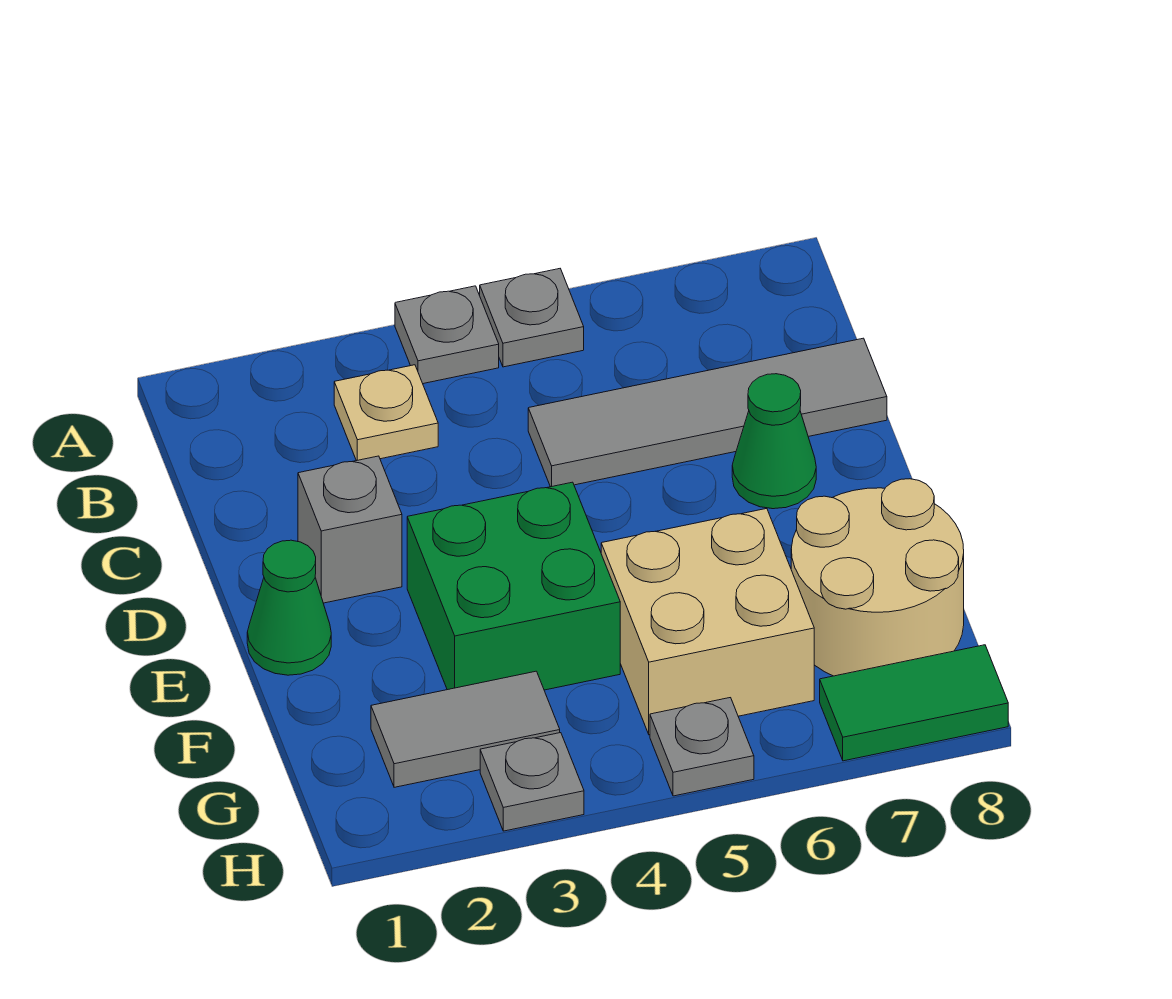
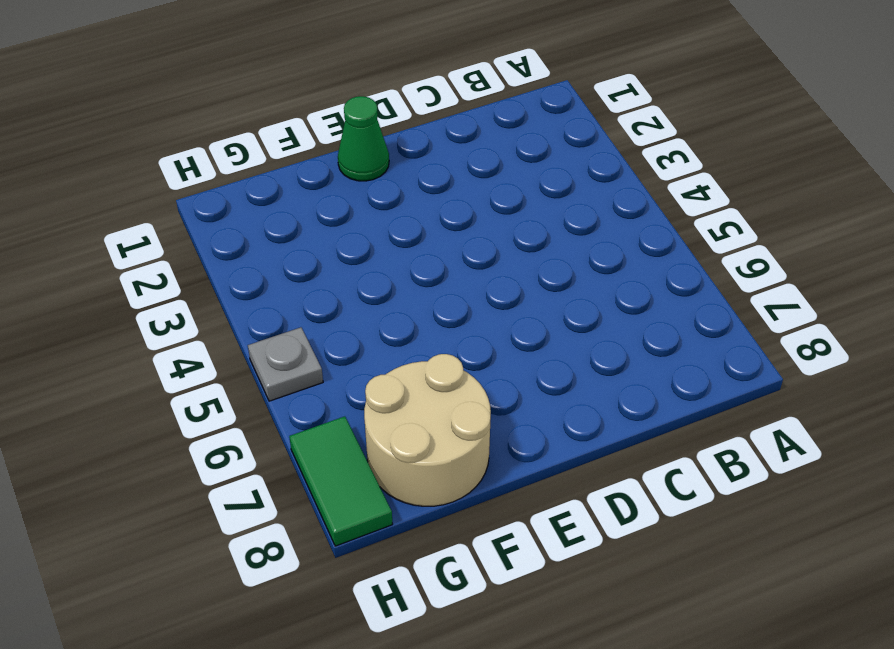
none -> grey 1x1 plate [395,286,499,384]
none -> grey 1x1 plate [480,269,584,367]
none -> tan 1x1 plate [334,365,438,461]

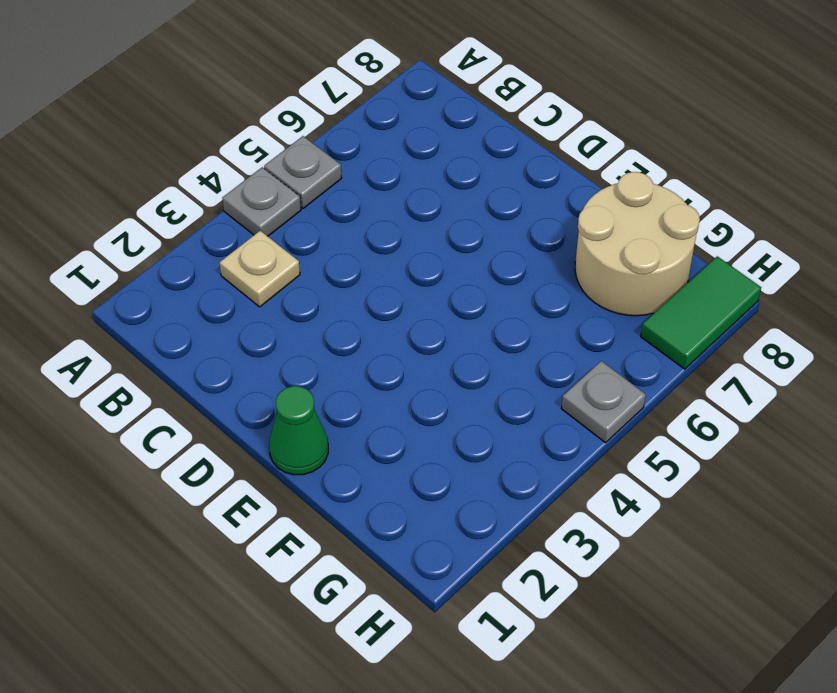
none -> grey 1x4 tile [528,338,887,487]
none -> grey 1x1 brick [298,456,402,603]
none -> green 1x1 cone [732,374,816,509]

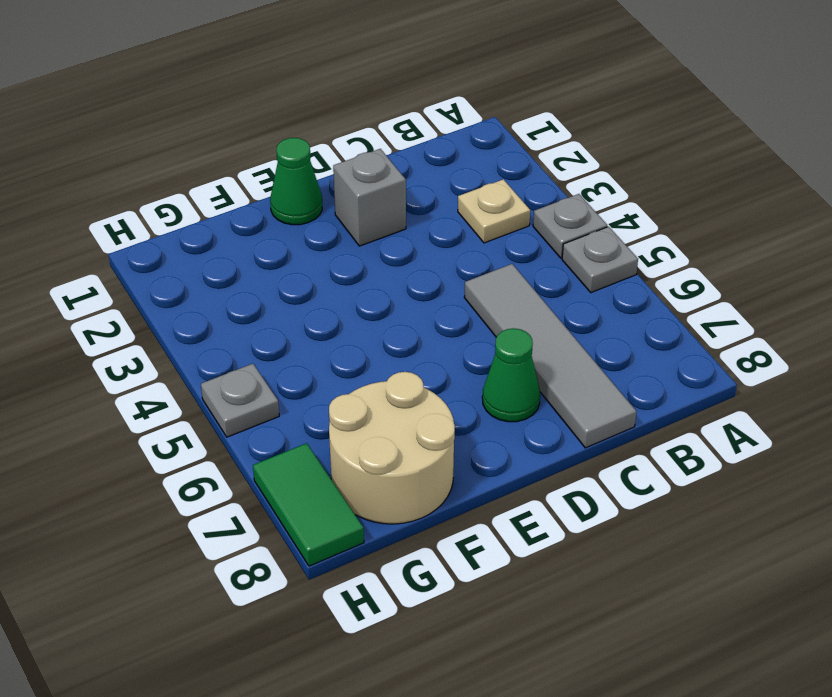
none -> green 2x2 brick [407,482,620,690]
none -> tan 2x2 brick [601,508,814,735]
none -> grey 1x2 tile [371,671,560,787]

